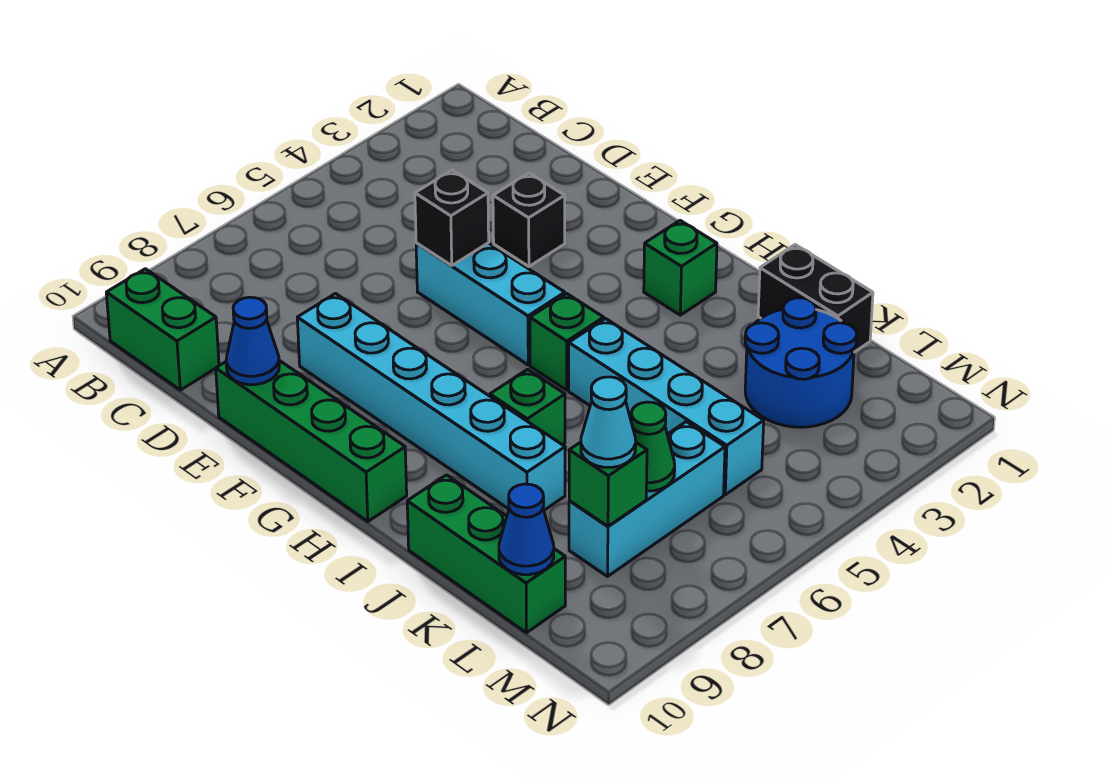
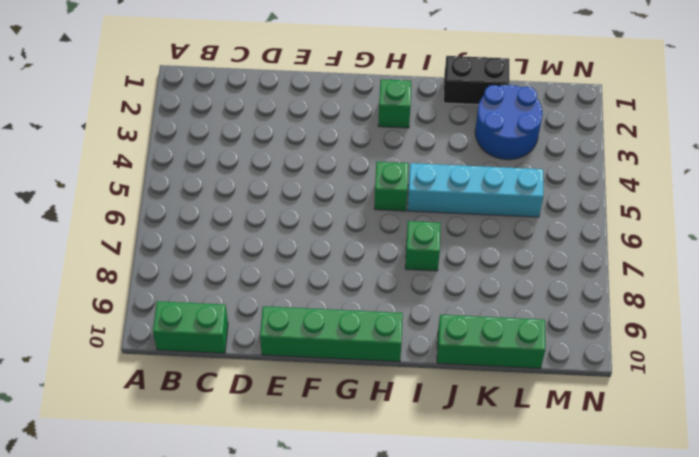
none -> black 1x1 brick [493,173,565,267]
none -> cyan 1x3 brick [416,243,565,365]
none -> cyan 1x6 brick [297,294,565,510]

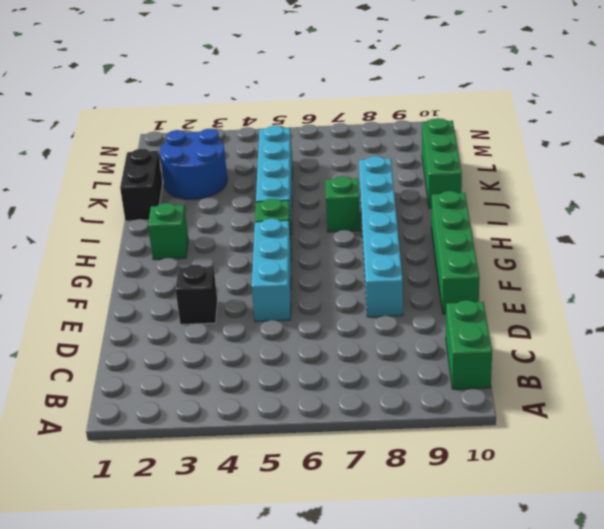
none -> cyan 1x3 brick [569,422,725,576]
none -> black 1x1 brick [415,170,489,265]
none -> blue 1x1 cone [226,297,279,385]

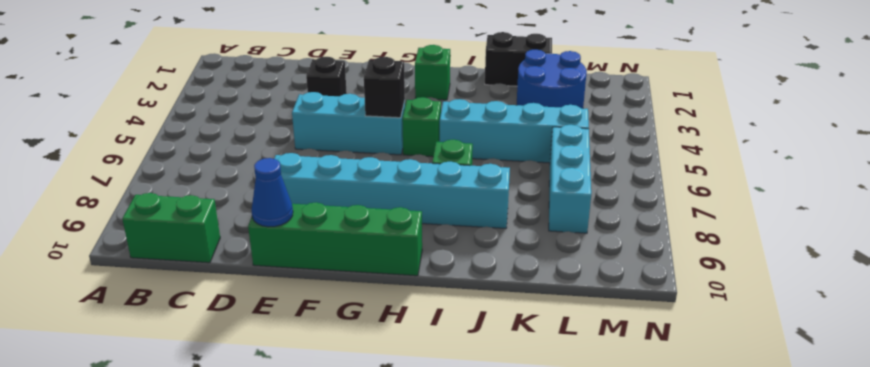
black 1x1 brick [364,57,405,118] -> black 1x1 brick moved to [415,170,489,265]
none -> green 1x3 brick [407,475,565,633]
none -> green 1x1 cone [631,402,675,491]
none -> green 1x1 brick [569,442,647,526]

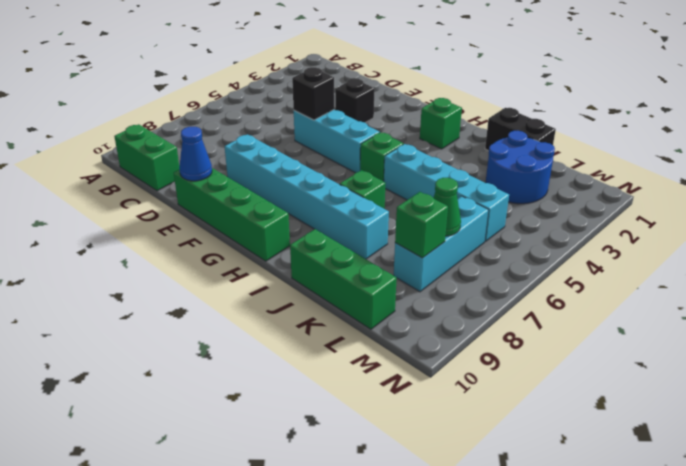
none -> blue 1x1 cone [499,484,554,575]
none -> cyan 1x1 cone [581,377,636,467]

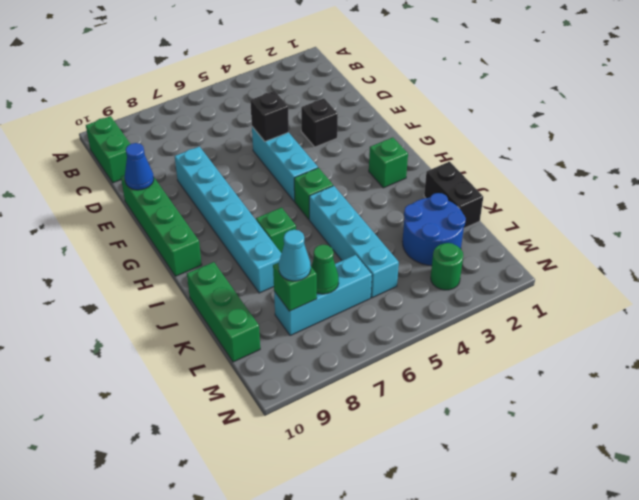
green 1x1 round brick [431,243,463,290] -> none
none -> blue 1x1 cone [499,484,554,575]

